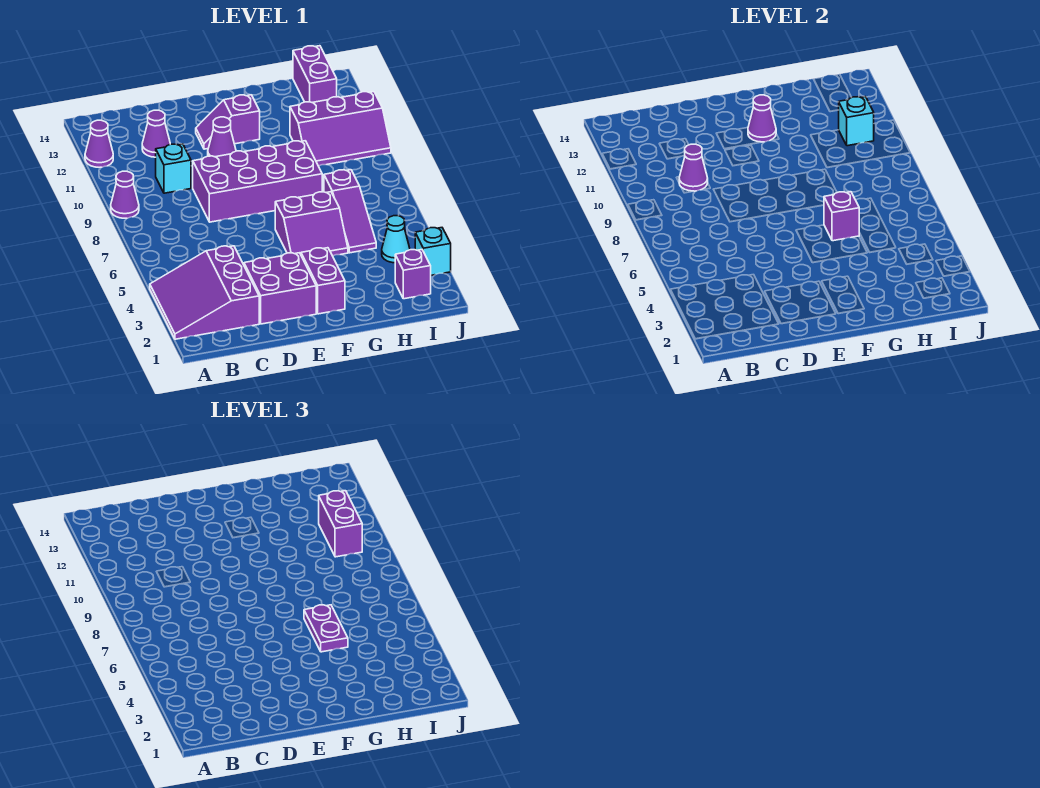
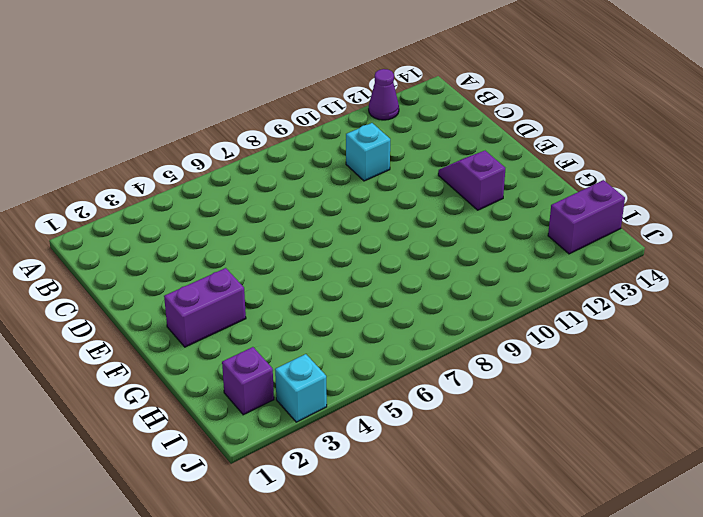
none -> purple 3x3 slope [150,246,259,339]
none -> purple 1x1 cone [111,171,139,218]
none -> purple 1x1 cone [142,110,170,157]

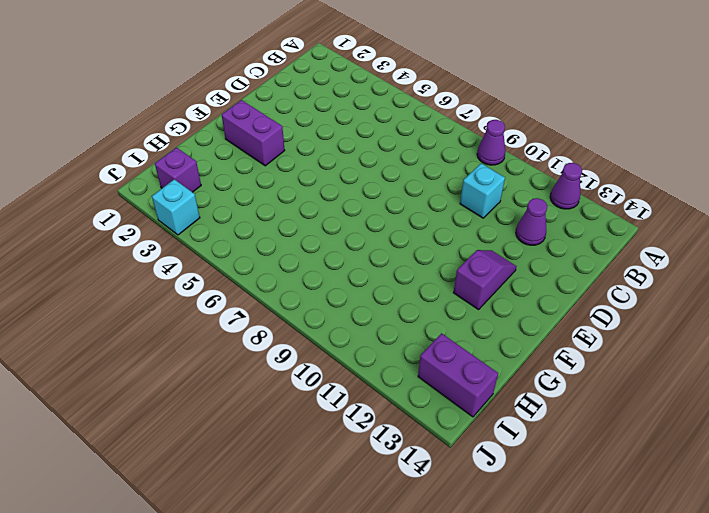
none -> purple 3x3 slope [150,246,259,339]
none -> purple 2x2 brick [244,253,316,324]
none -> purple 2x4 brick [193,141,322,222]

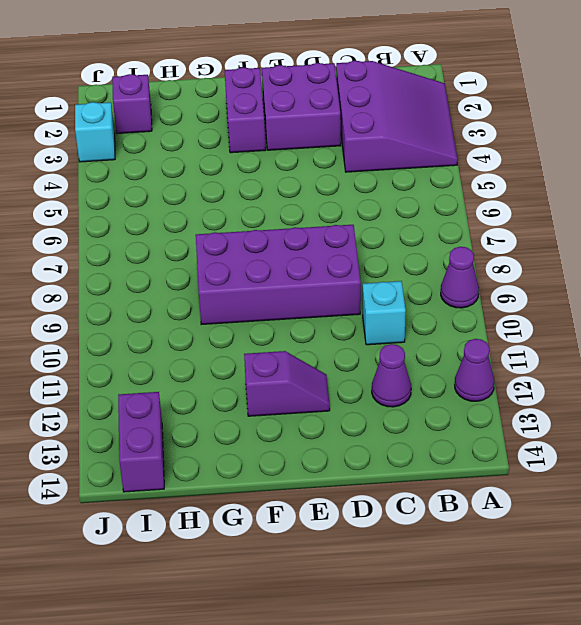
none -> purple 1x1 cone [208,117,236,157]
none -> purple 2x2 slope [275,192,348,256]
none -> purple 1x3 slope [324,170,376,253]

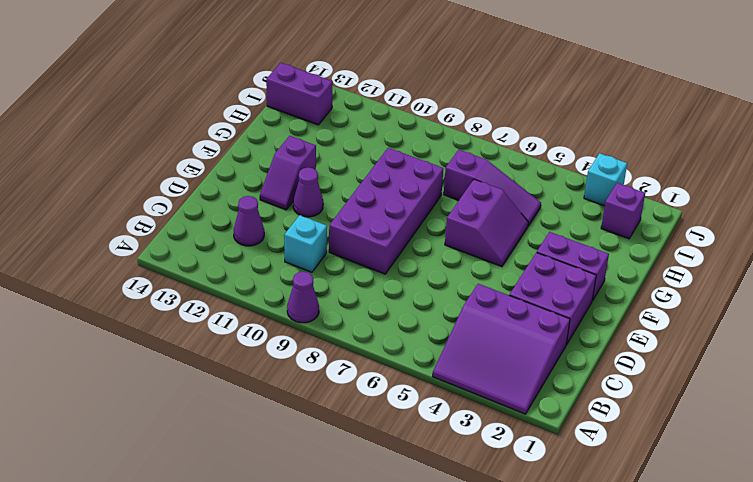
none -> purple 1x1 cone [85,120,113,167]
none -> purple 2x3 slope [290,92,391,166]
none -> cyan 1x1 cone [382,216,410,263]

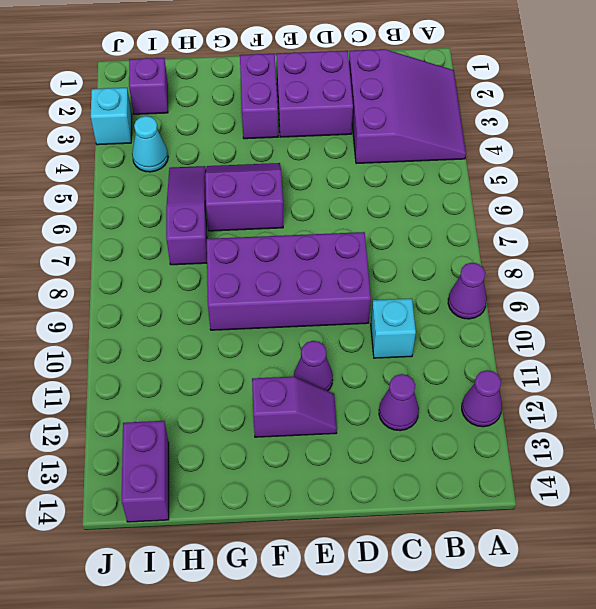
none -> purple 2x3 slope [290,92,391,166]
none -> purple 1x1 cone [679,144,708,191]
none -> purple 1x1 cone [748,95,776,142]

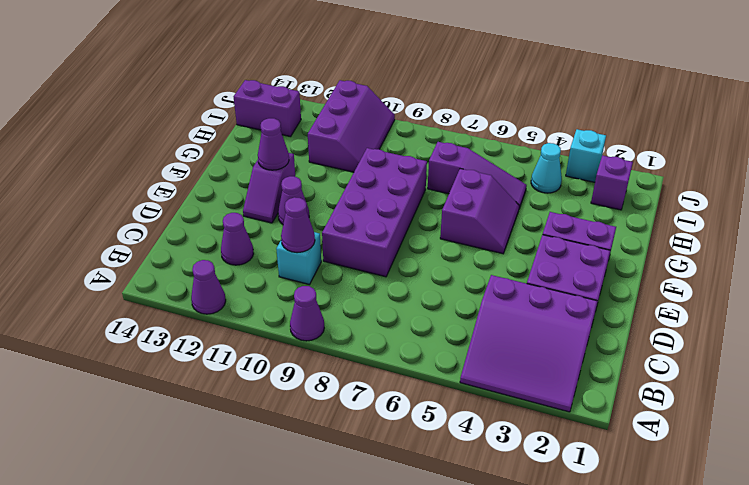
none -> purple 1x1 brick [824,192,859,241]
none -> cyan 1x1 brick [839,97,874,146]
none -> purple 1x2 plate [304,605,348,652]

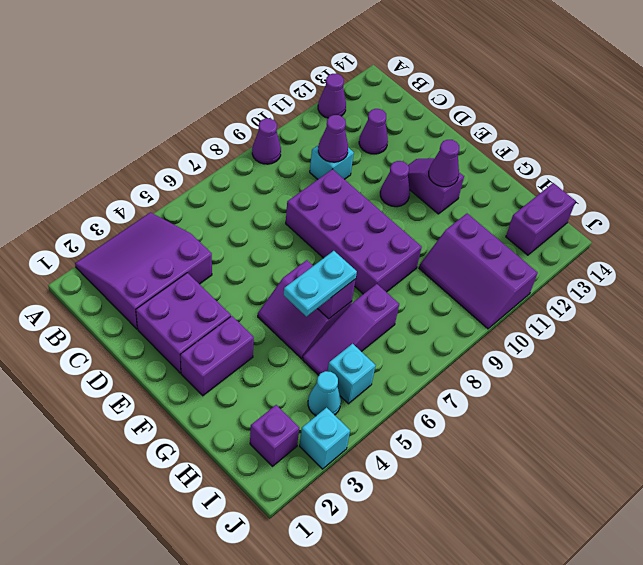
cyan 1x2 plate [284,251,357,316] -> purple 1x2 plate [304,605,348,652]
cyan 1x1 brick [328,344,376,404] -> cyan 1x1 brick moved to [839,97,874,146]
none -> purple 1x2 brick [319,491,362,557]

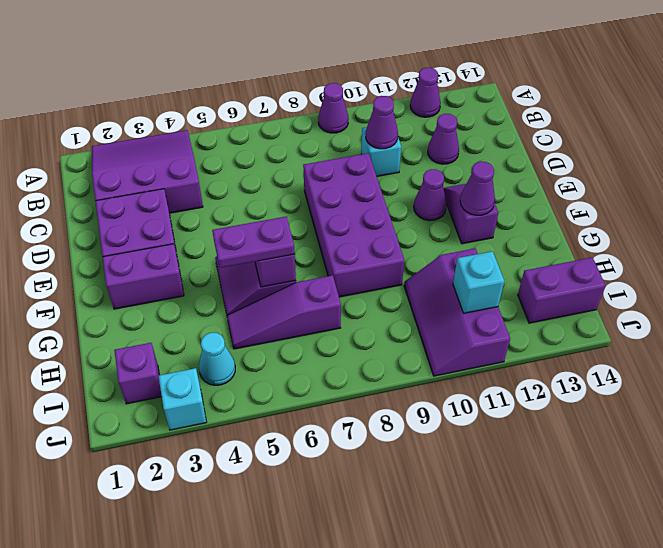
none -> purple 1x2 brick [319,491,362,557]

